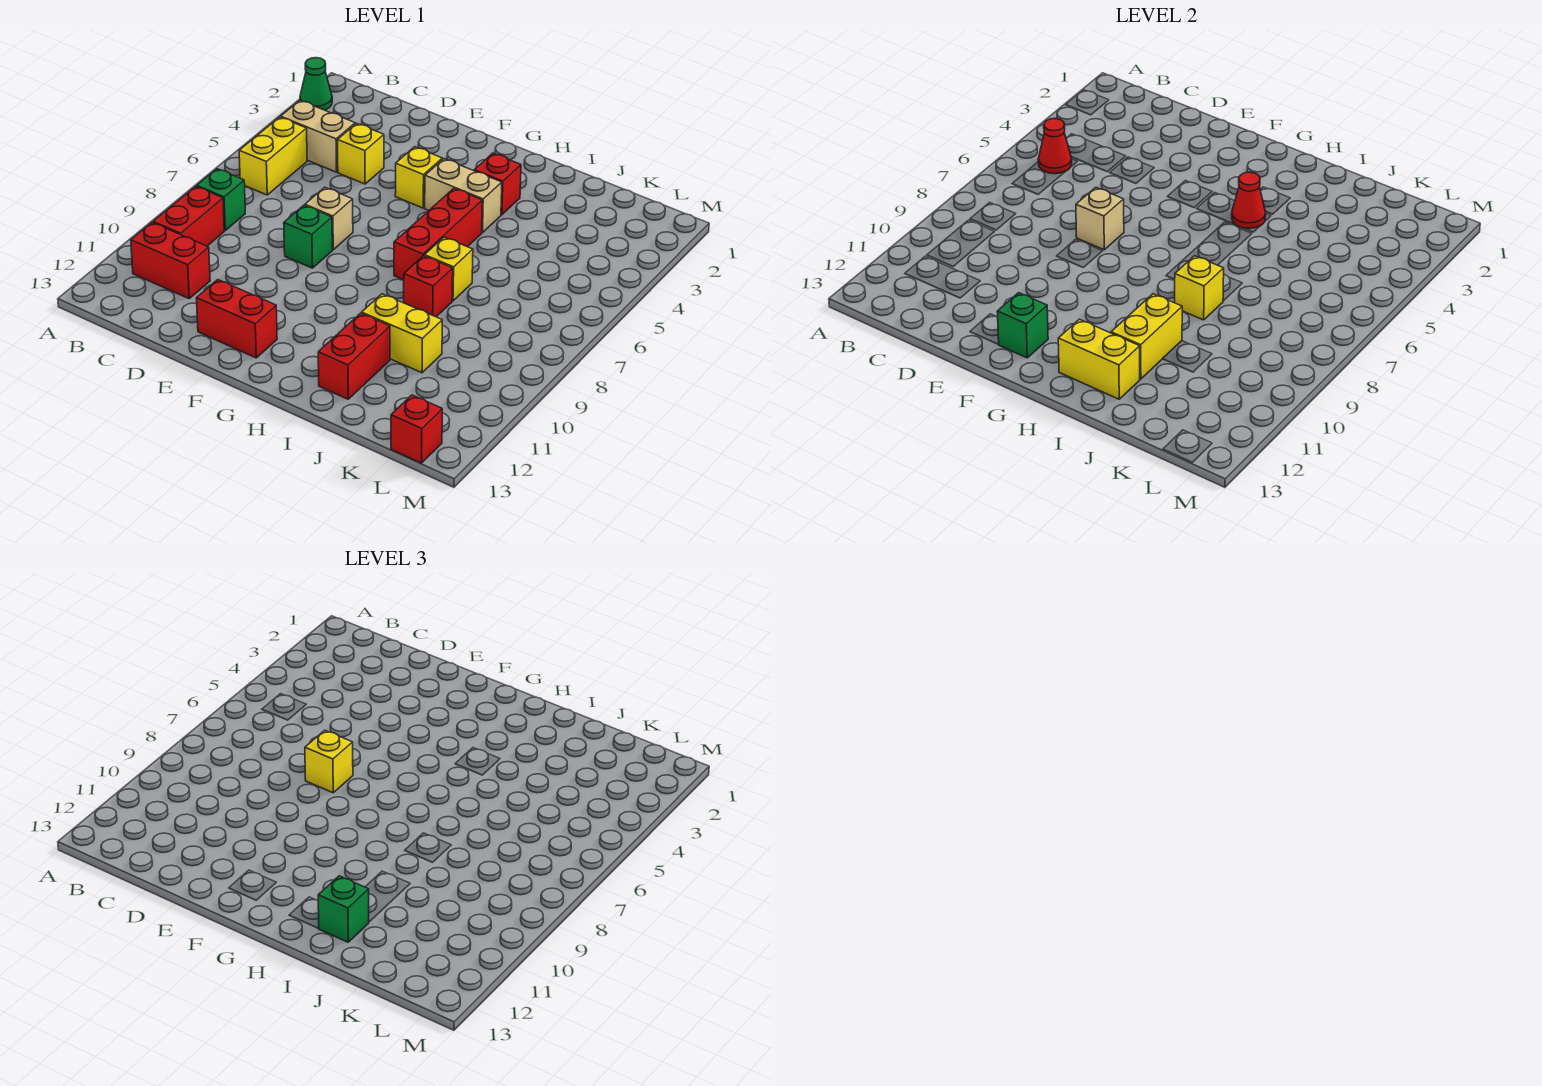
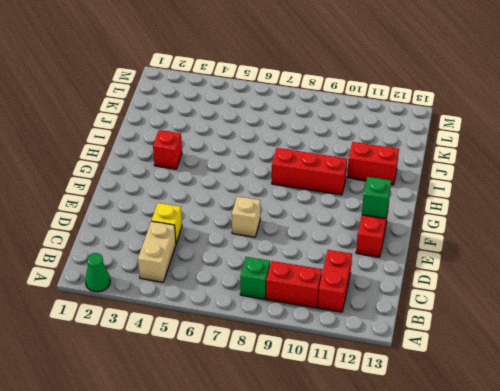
red 1x3 brick [272,148,347,195] -> red 1x3 brick moved to [394,189,482,280]
none -> yellow 1x2 brick [239,117,307,195]
none -> green 1x1 brick [284,205,332,268]
none -> yellow 1x1 brick [395,147,442,208]

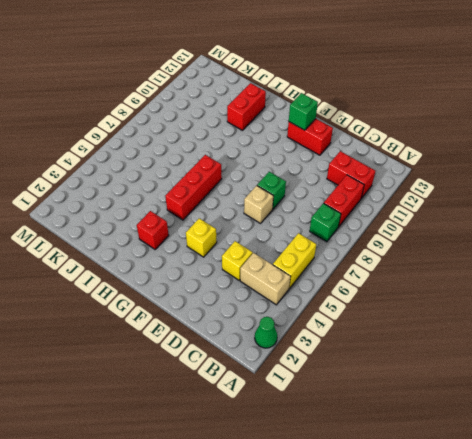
none -> tan 1x2 brick [425,159,502,233]
none -> yellow 1x1 brick [424,237,473,301]
none -> red 1x1 brick [404,256,453,317]

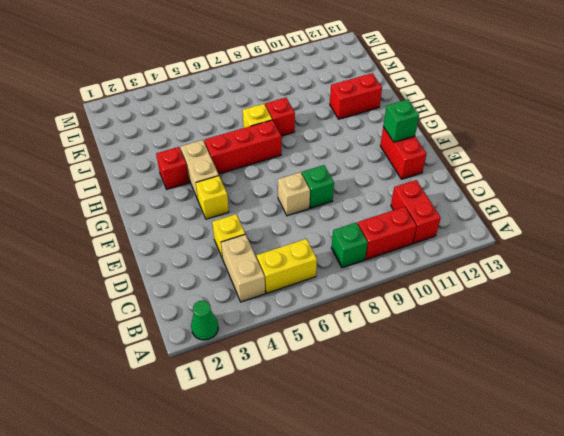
none -> yellow 1x2 brick [362,294,442,373]
none -> red 1x1 brick [391,395,442,463]
none -> red 1x1 cone [1038,119,1072,174]

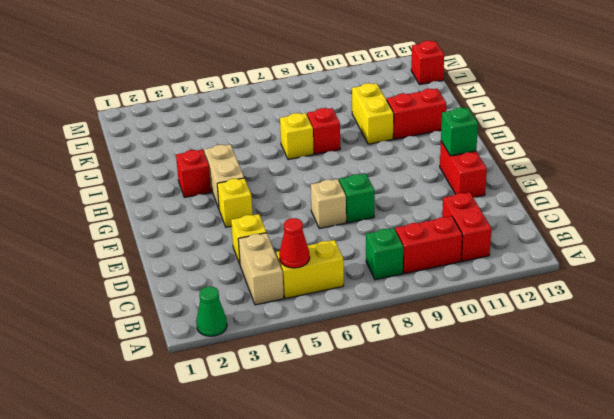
none -> red 1x3 brick [394,189,482,280]
none -> tan 1x1 brick [1076,187,1124,250]
none -> red 1x1 cone [1232,172,1266,228]

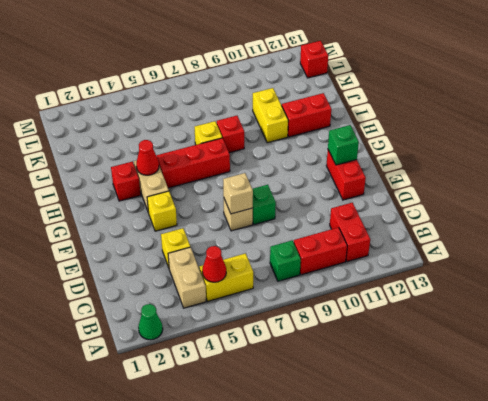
none -> yellow 1x2 brick [1058,319,1140,399]
none -> yellow 1x1 brick [1175,256,1224,320]
none -> yellow 1x2 brick [1111,294,1182,379]

